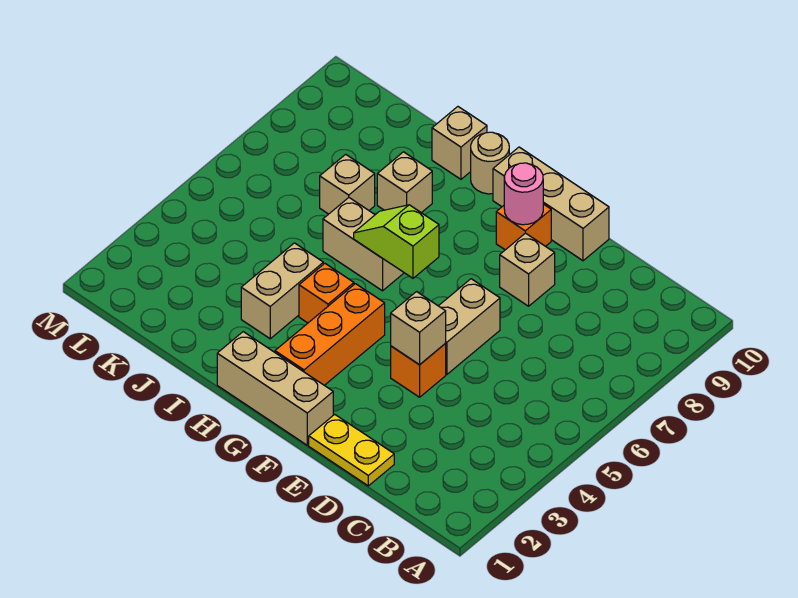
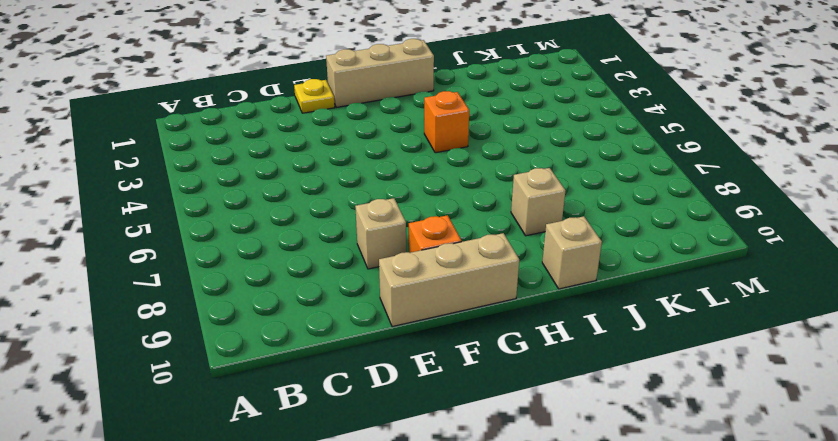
yellow 1x1 plate [294,79,335,113] -> yellow 1x2 plate [309,414,394,486]
none -> orange 1x1 brick [391,344,446,397]
none -> tan 1x2 brick [439,279,500,375]
none -> orange 1x3 brick [275,284,385,385]

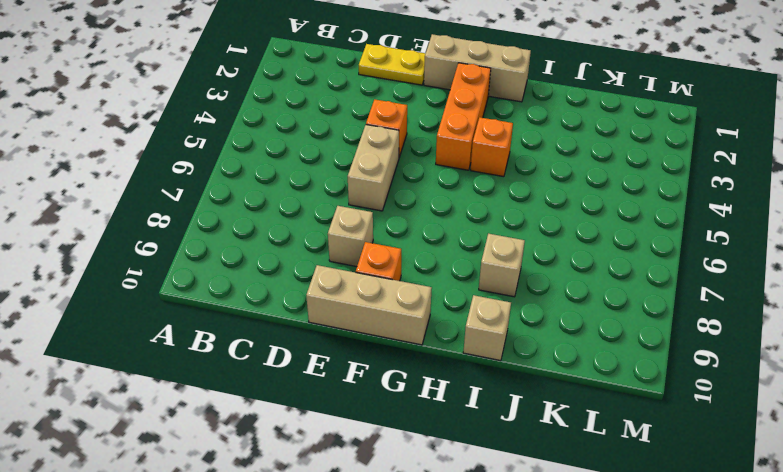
none -> tan 1x2 brick [323,198,404,291]
none -> tan 1x1 round brick [471,132,509,194]
none -> tan 1x2 brick [241,243,323,339]

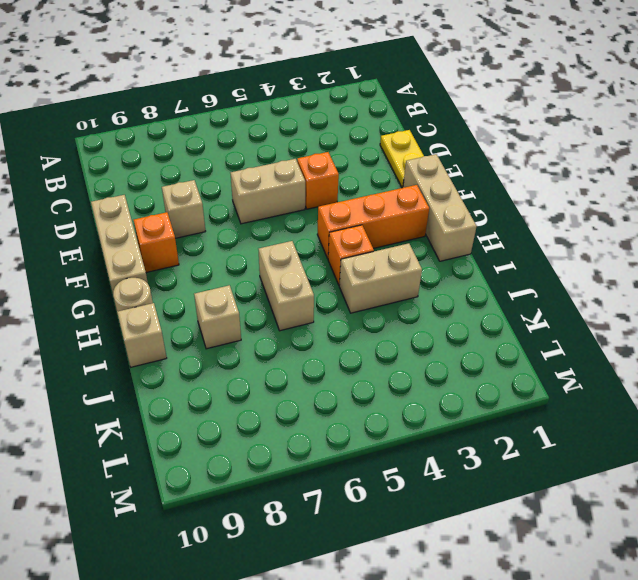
none -> tan 1x1 brick [320,154,375,214]
none -> tan 1x1 brick [391,292,446,365]
none -> pink 1x1 round brick [504,163,543,225]

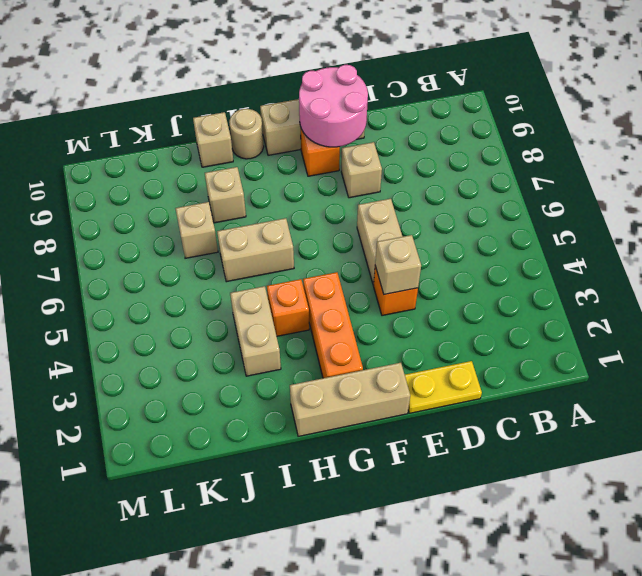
pink 2x2 round brick [299,65,368,147] -> pink 1x1 round brick [504,163,543,225]
none -> lime 1x2 slope [354,205,439,278]

